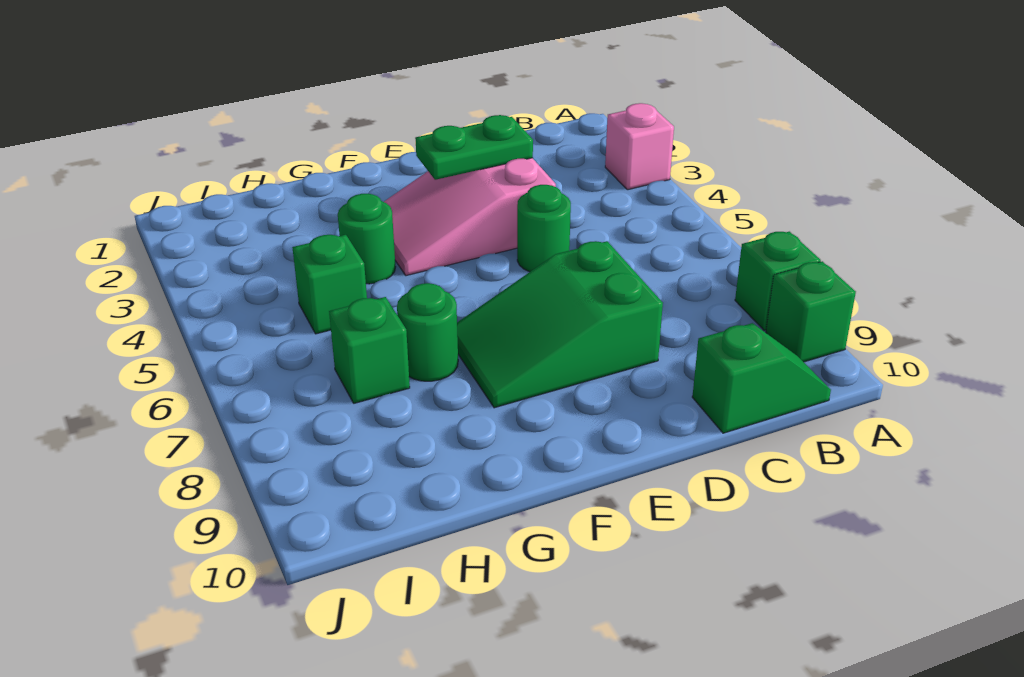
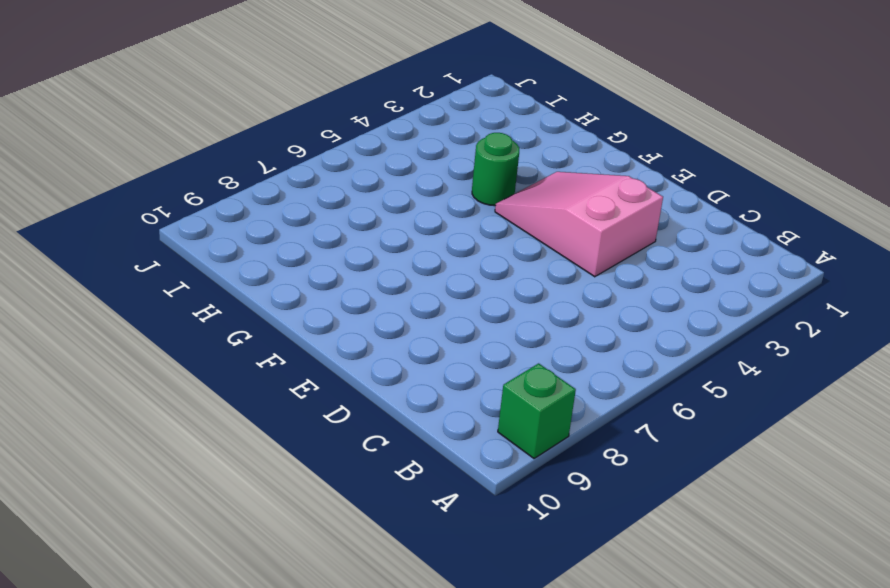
none -> pink 1x1 brick [605,103,674,190]
none -> green 1x1 brick [735,232,821,330]
none -> green 1x2 slope [692,323,831,433]

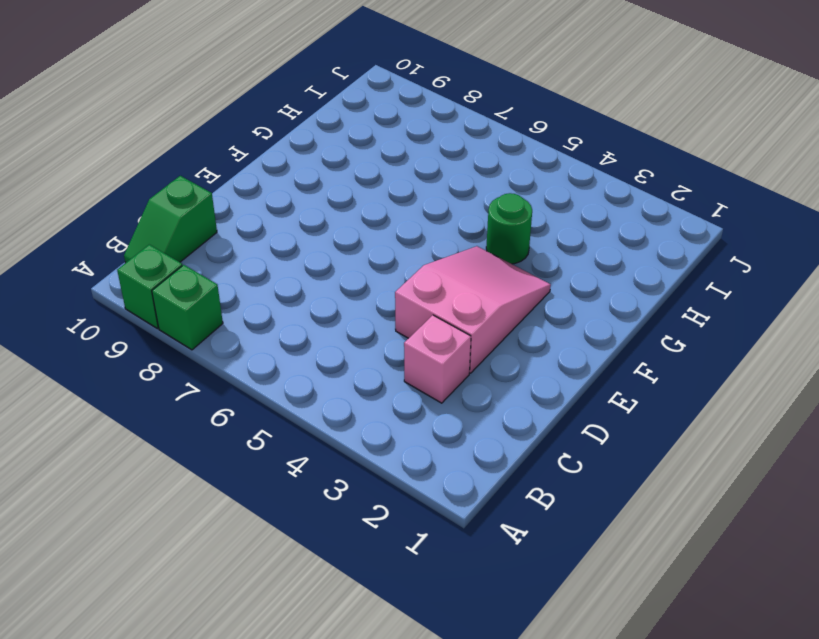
pink 1x1 brick [404,315,471,403] -> pink 1x1 brick moved to [605,103,674,190]
none -> green 1x1 round brick [517,185,571,272]
none -> green 2x3 slope [457,241,663,408]
none -> green 1x1 round brick [397,283,458,381]

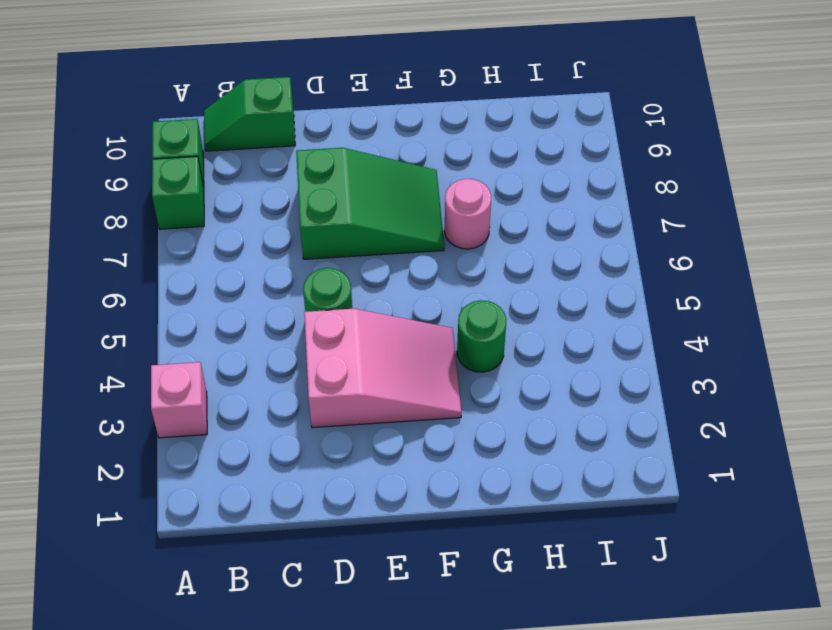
pink 1x1 round brick [444,179,491,249] -> green 1x1 round brick [397,283,458,381]
none -> green 1x1 brick [292,235,367,334]
none -> green 1x1 brick [329,297,410,403]
none -> green 1x2 plate [415,115,533,180]

